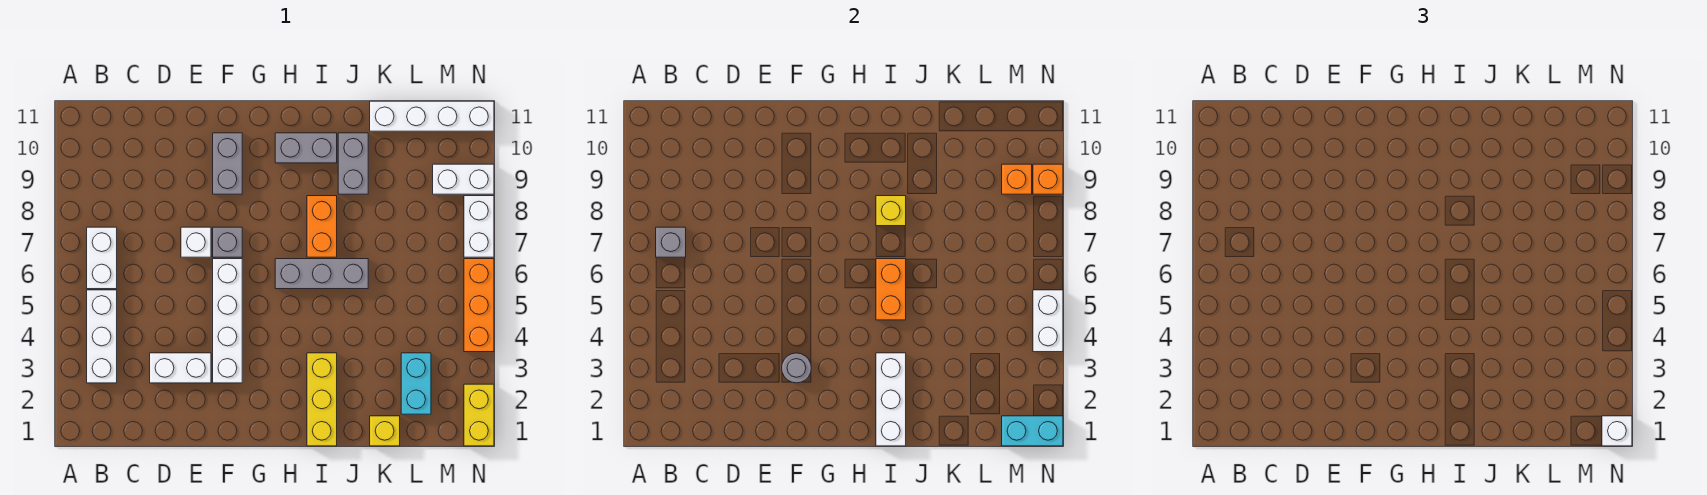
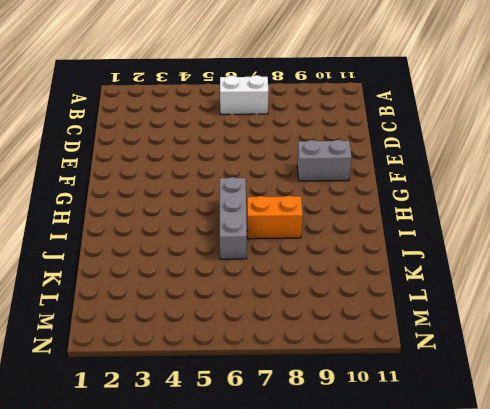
none -> white 1x3 brick [87,290,117,383]
none -> white 1x2 brick [150,353,211,383]
none -> white 1x1 brick [181,227,211,257]

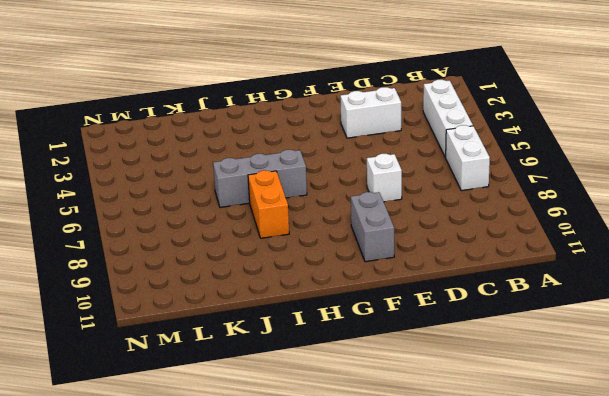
none -> white 1x4 brick [213,259,242,383]
none -> grey 1x1 brick [213,227,242,257]
none -> grey 1x2 brick [275,133,337,163]

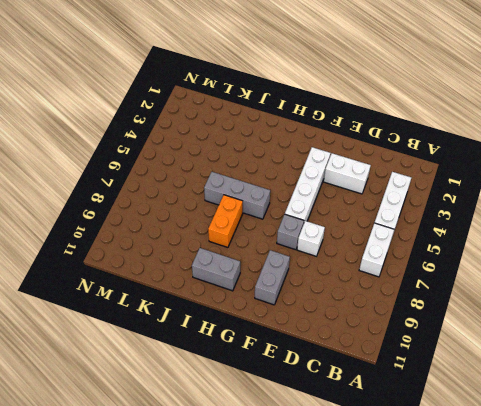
none -> yellow 1x3 brick [307,353,337,446]
none -> grey 1x2 brick [338,133,368,194]
none -> yellow 1x1 brick [370,416,400,446]

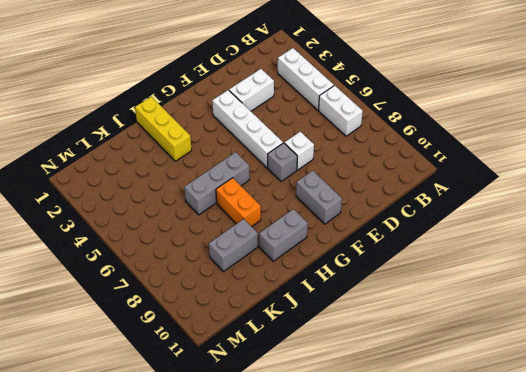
grey 1x2 brick [209,219,258,272] -> grey 1x2 brick turned to [338,133,368,194]
none -> yellow 1x1 brick [370,416,400,446]
none -> white 1x4 brick [370,101,494,131]
none -> cyan 1x2 brick [401,353,431,414]

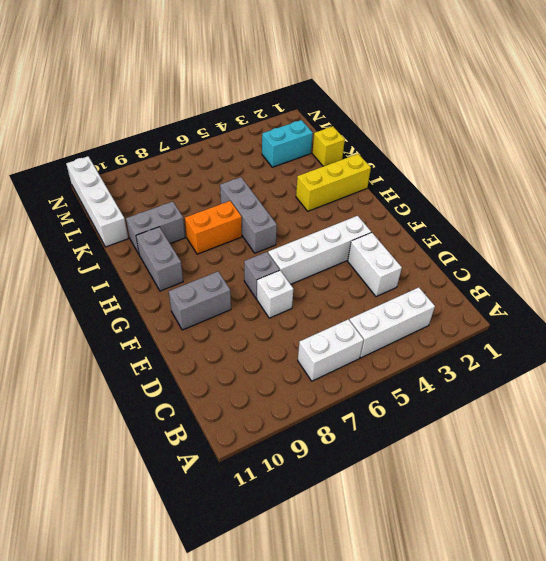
none -> white 1x2 brick [433,164,494,194]
none -> yellow 1x2 brick [464,384,494,446]
none -> orange 1x3 brick [464,259,494,352]

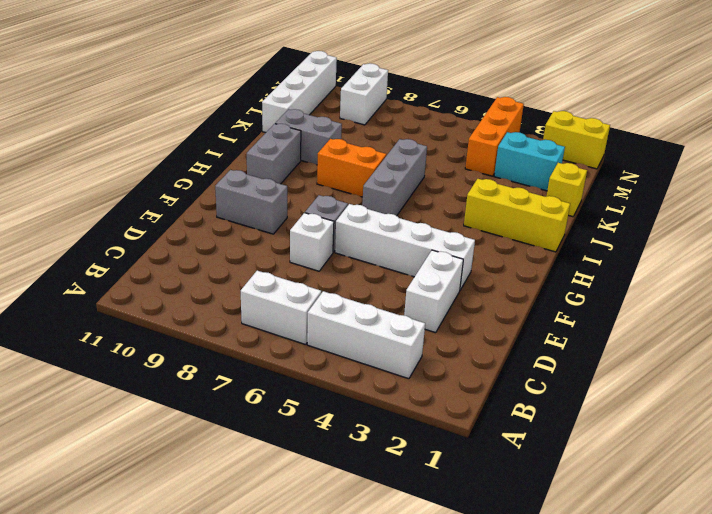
orange 1x3 brick [465,97,524,176] -> orange 1x3 brick turned to [464,259,494,352]
none -> white 1x2 brick [464,196,494,257]
none -> grey 1x1 brick [656,227,686,257]
none -> grey 1x1 round brick [782,353,811,383]

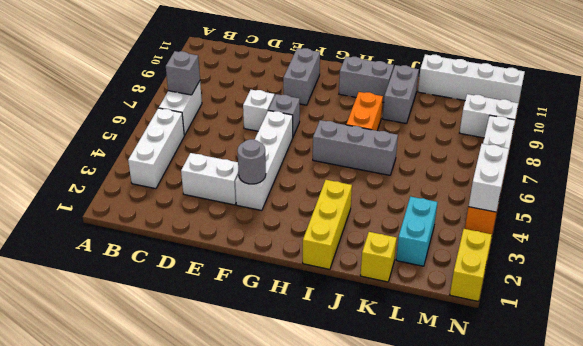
none -> white 1x3 brick [876,353,906,446]
none -> orange 1x2 brick [876,259,906,320]
none -> yellow 1x1 brick [876,196,906,226]

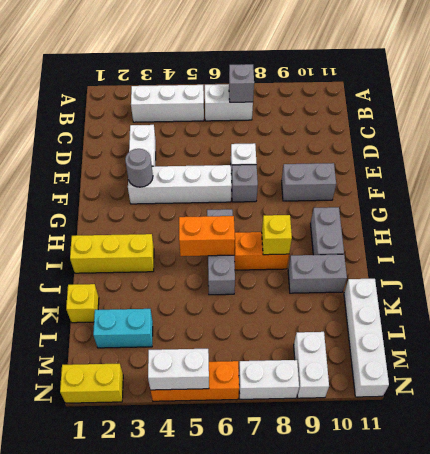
none -> white 1x3 brick [876,353,906,446]
none -> cyan 1x2 brick [1002,416,1063,446]
none -> orange 1x1 brick [1002,164,1032,194]

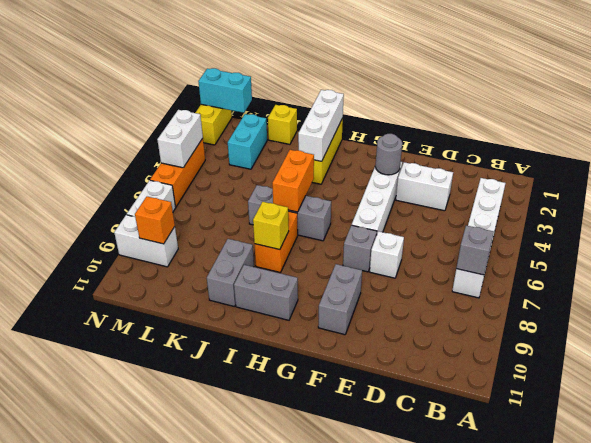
none -> white 1x4 brick [370,101,494,131]
none -> orange 1x1 brick [1033,164,1063,194]
none -> white 1x1 brick [1602,416,1632,446]

